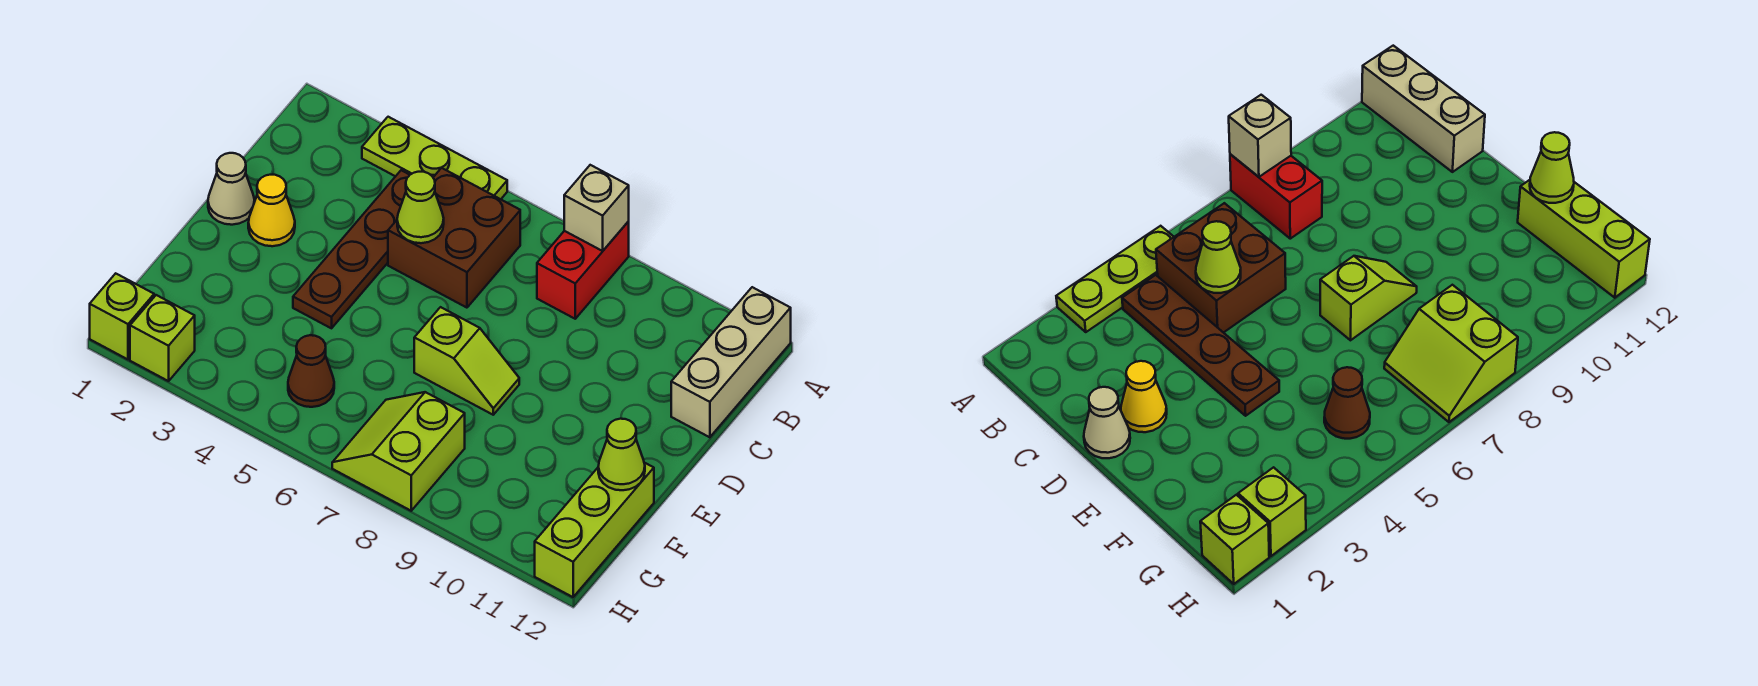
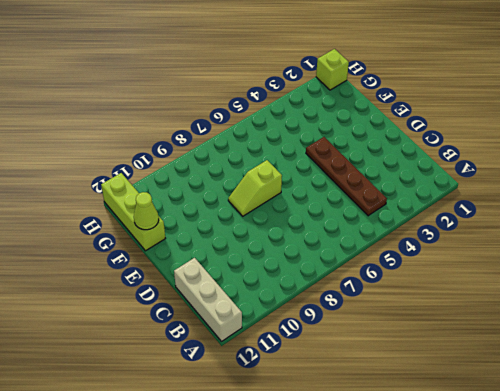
none -> lime 1x3 plate [362,117,507,199]
none -> red 1x2 brick [537,221,629,319]
none -> brown 2x2 brick [388,168,520,308]

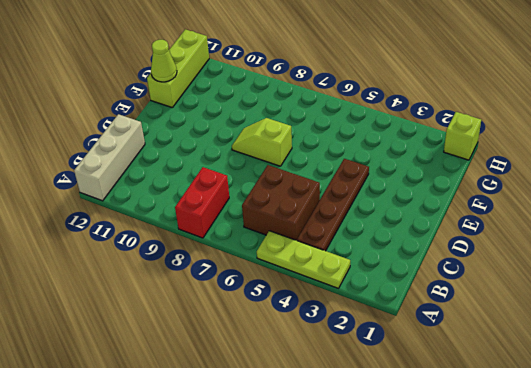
none -> tan 1x1 cone [208,153,254,225]
none -> yellow 1x1 cone [248,175,295,246]
none -> brown 1x1 cone [288,335,334,407]

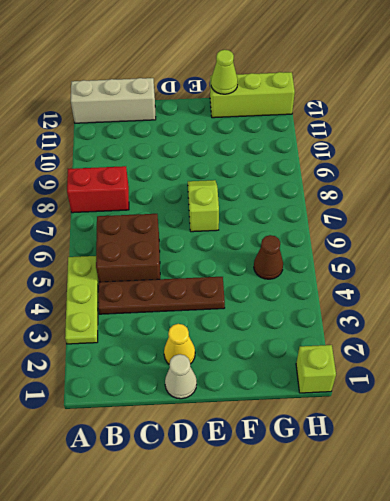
none -> lime 2x2 slope [332,392,465,511]
none -> lime 1x1 brick [130,295,195,381]
none -> tan 1x1 brick [564,165,629,251]

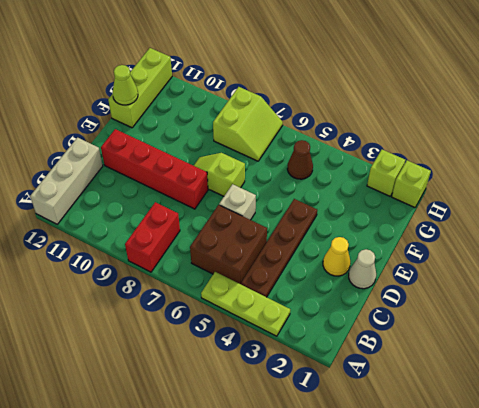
tan 1x1 brick [219,184,256,220] -> tan 1x1 brick moved to [564,165,629,251]
red 1x4 brick [101,129,208,209] -> none
none -> lime 1x1 cone [397,172,444,243]

